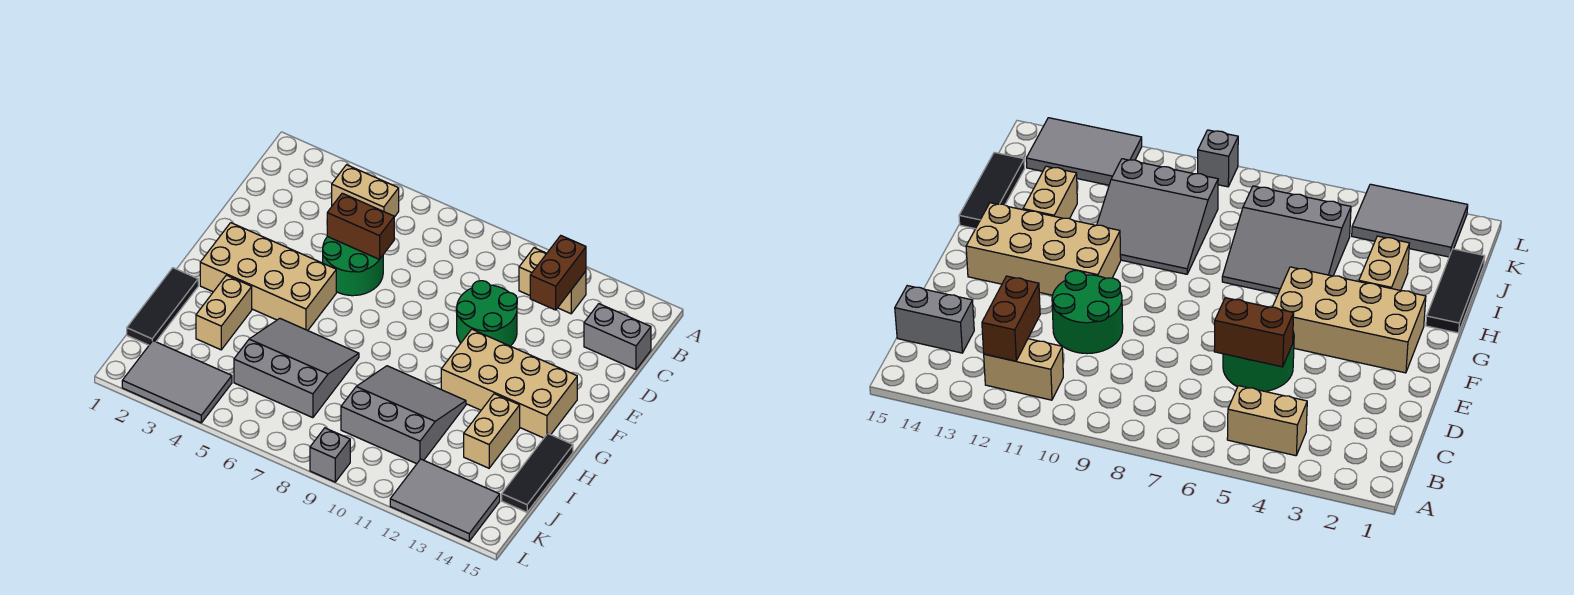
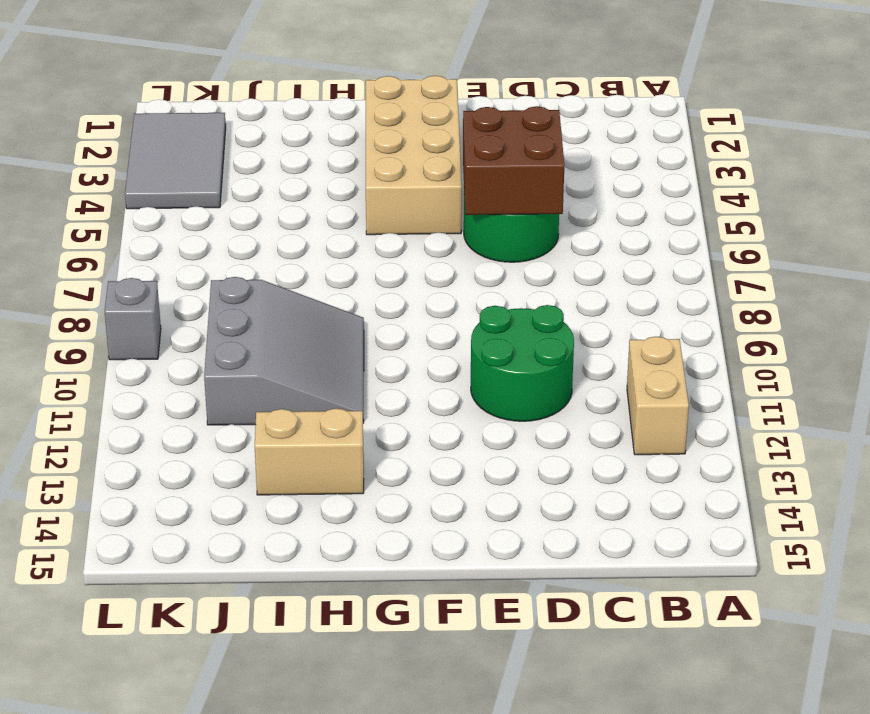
brown 2x2 brick [463,106,564,215] -> brown 1x2 brick [327,193,394,260]
none -> tan 1x2 brick [332,165,399,217]
none -> grey 1x2 brick [584,304,651,370]
none -> tan 2x4 brick [441,329,577,438]

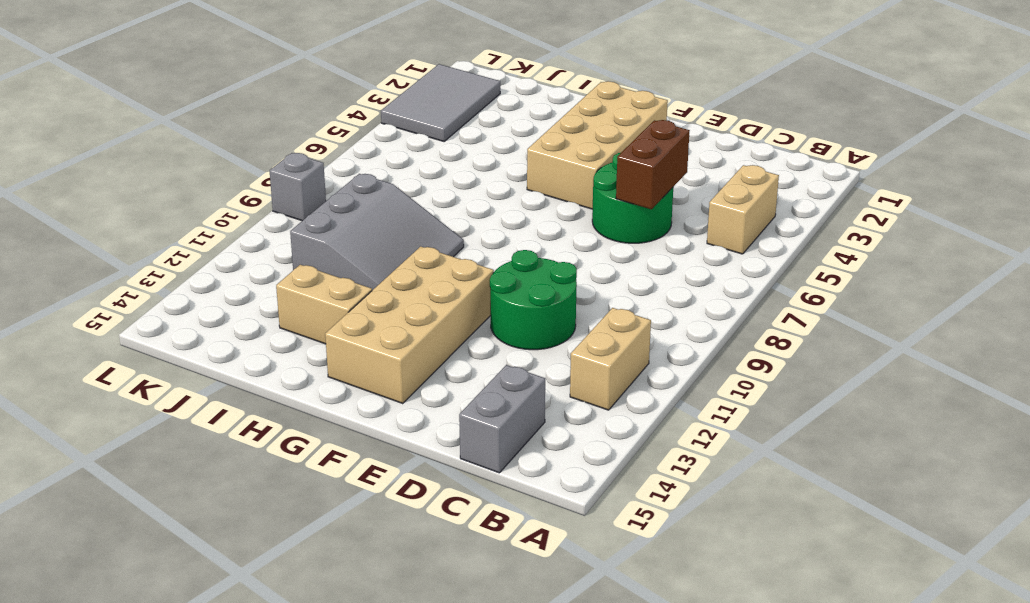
none -> black 1x3 tile [127,268,198,345]
none -> tan 1x2 brick [196,275,252,350]
none -> grey 3x3 slope [234,318,359,418]

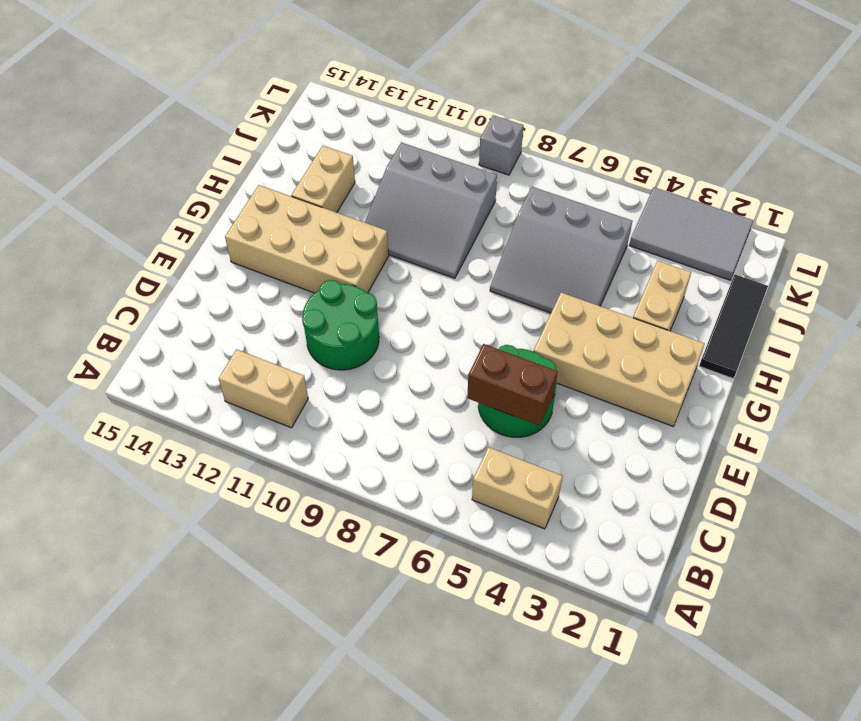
none -> grey 1x2 brick [584,304,651,370]
none -> black 1x3 tile [502,434,573,512]
none -> grey 2x3 tile [390,459,500,541]

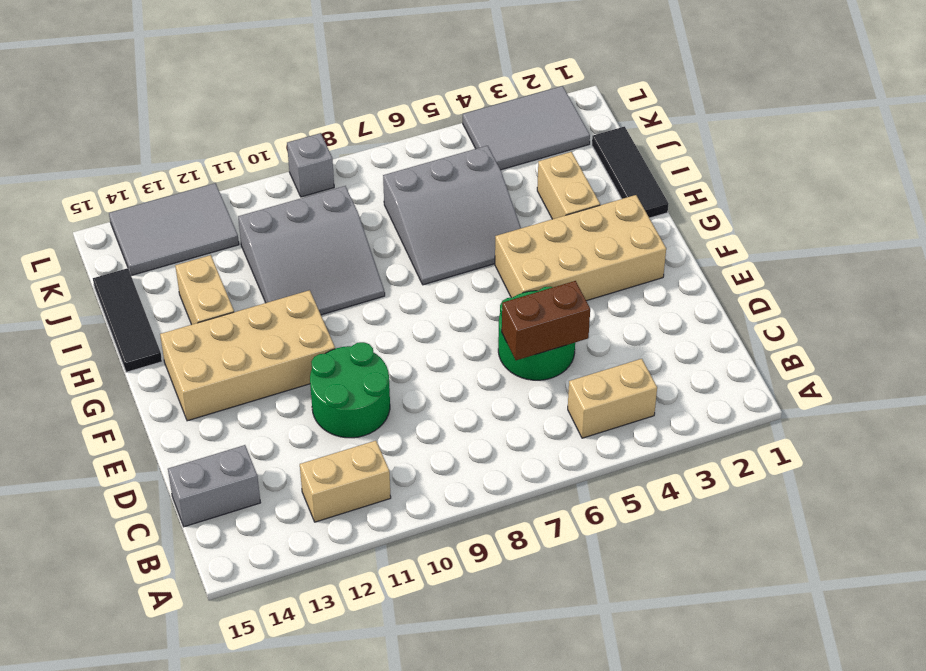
none -> brown 1x2 brick [530,236,586,310]

